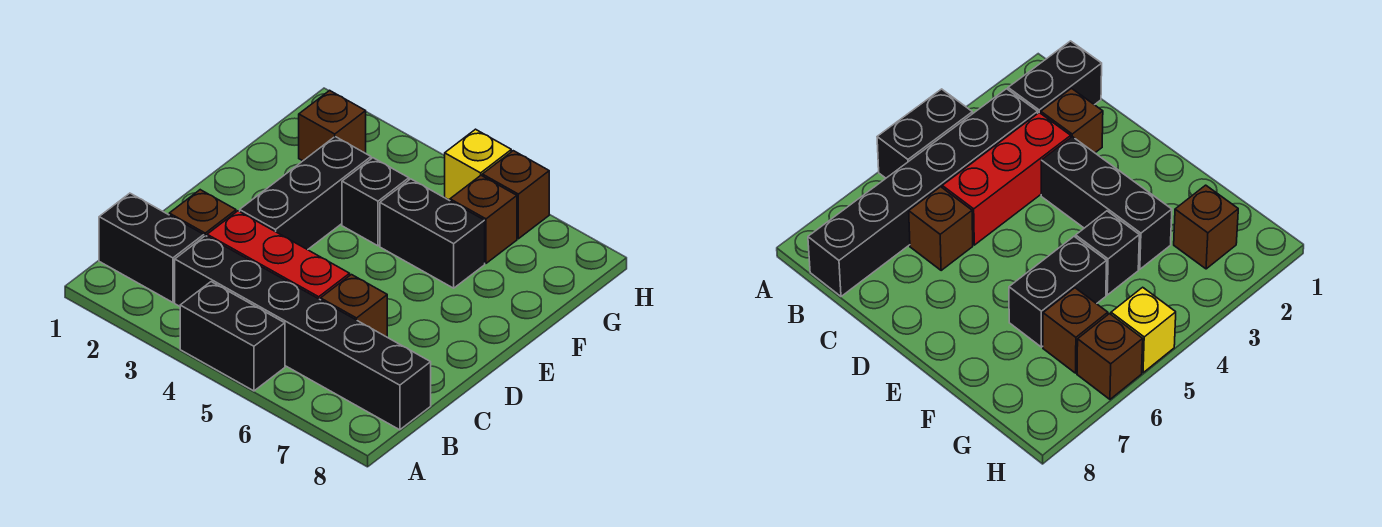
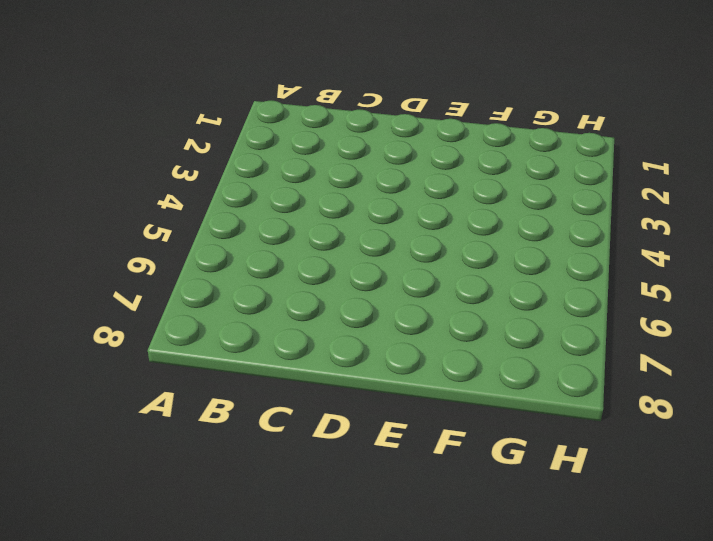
none -> black 1x2 brick [180,282,285,391]
none -> black 1x2 brick [99,193,204,302]
none -> black 1x6 brick [175,236,431,430]

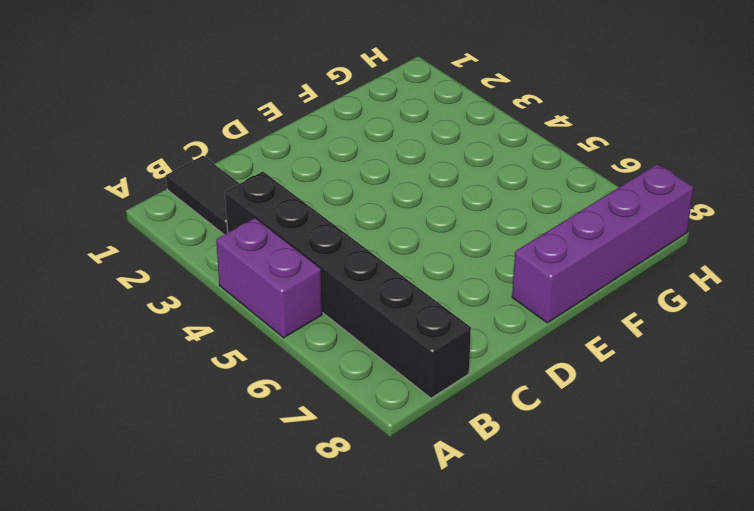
purple 1x2 brick [216,218,322,338] -> black 1x2 brick [180,282,285,391]
black 1x2 tile [166,156,240,235] -> black 1x2 brick [99,193,204,302]
purple 1x4 brick [512,164,693,323] -> none
none -> brown 1x1 brick [169,190,236,236]
none -> red 1x3 brick [207,211,350,300]
none -> brown 1x1 brick [321,275,387,337]

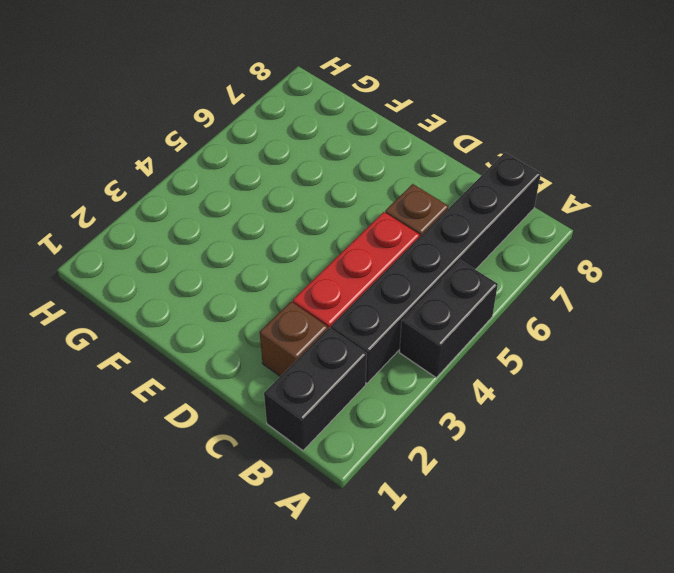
none -> black 1x3 brick [240,137,371,250]
none -> black 1x1 brick [342,158,409,246]
none -> black 1x2 brick [380,179,485,288]

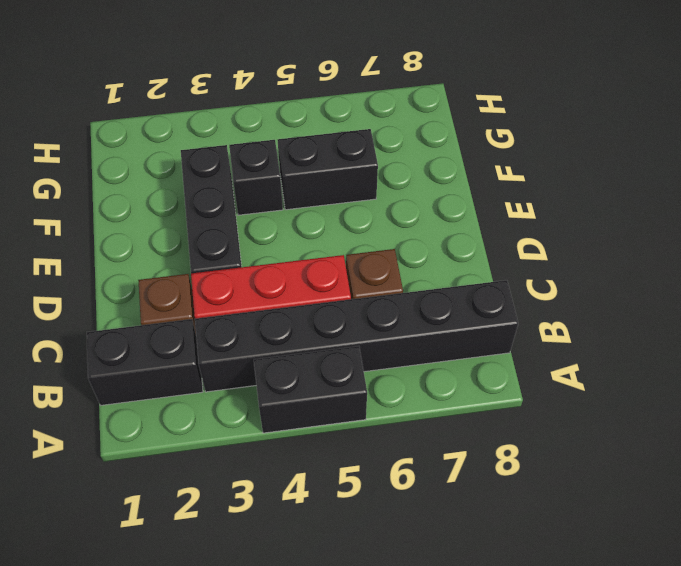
none -> brown 1x1 brick [299,90,366,161]
none -> brown 1x1 brick [450,176,517,263]
none -> yellow 1x1 brick [445,129,511,200]

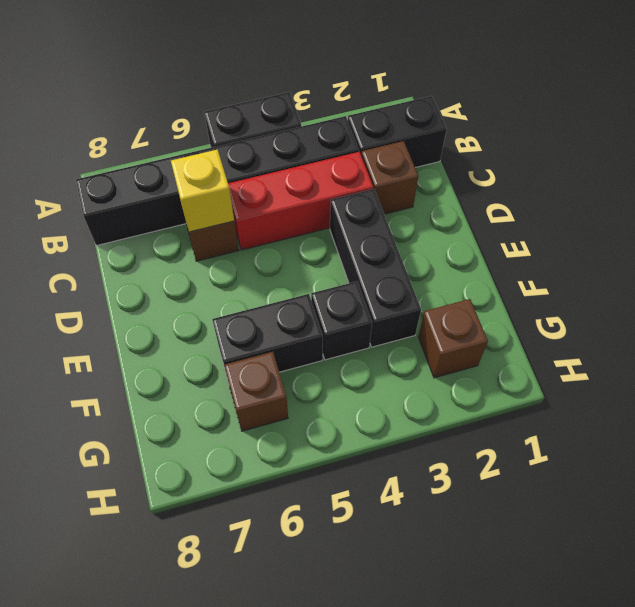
yellow 1x1 brick [171,150,234,232] -> yellow 1x1 brick moved to [445,129,511,200]
none -> brown 1x1 brick [482,151,549,239]

